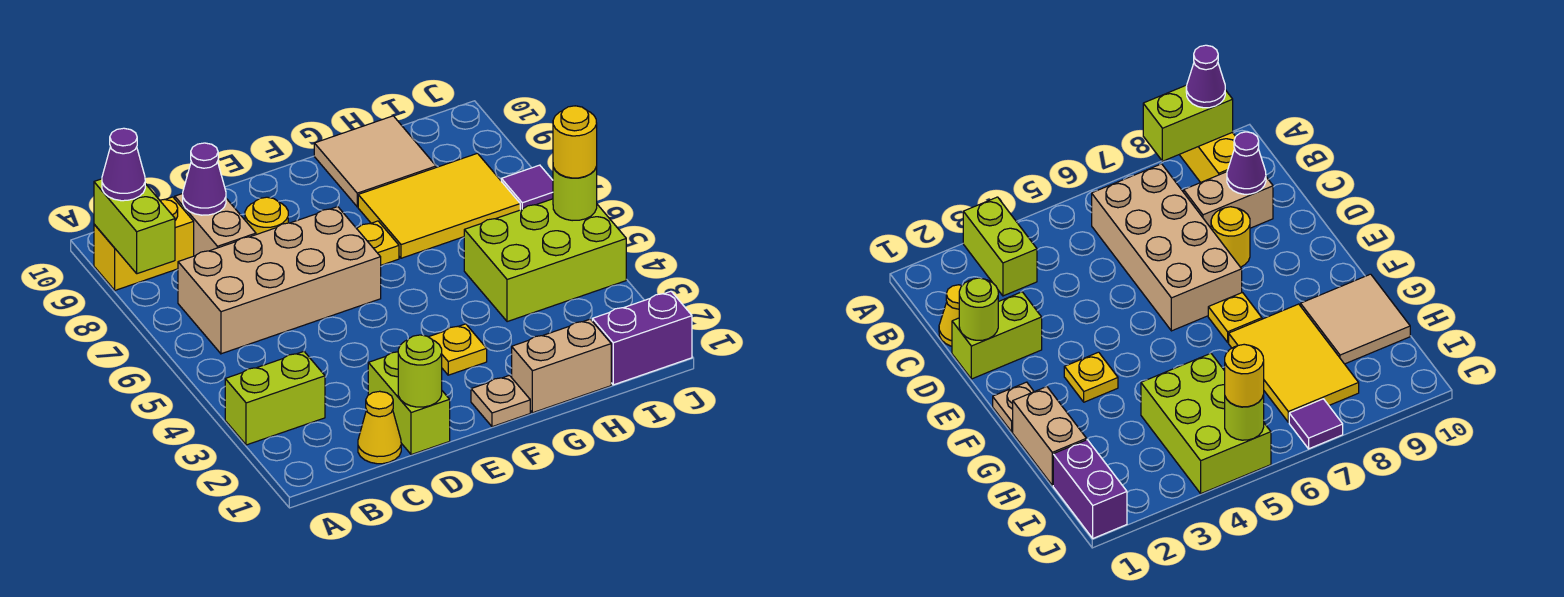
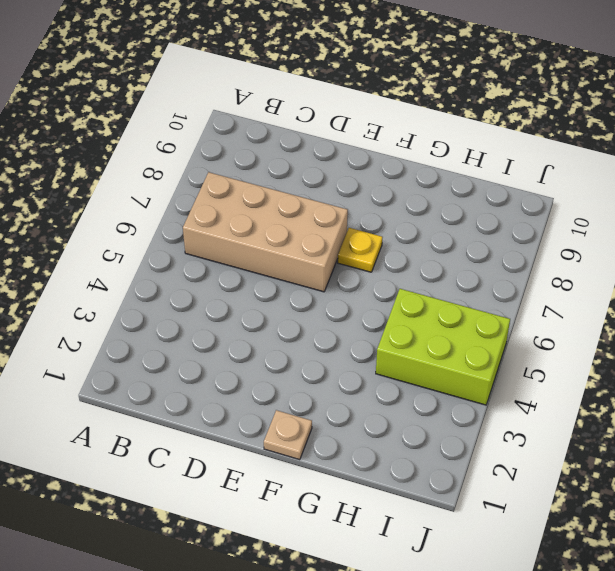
none -> lime 1x2 brick [225,352,325,445]
none -> yellow 1x2 brick [94,197,194,290]
none -> yellow 1x1 cone [358,391,401,464]

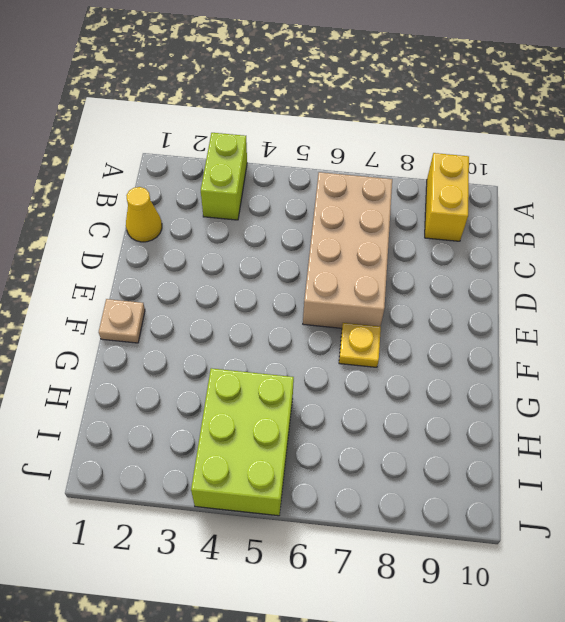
none -> tan 1x2 brick [175,194,256,256]
none -> lime 1x2 brick [368,352,450,455]
none -> yellow 1x1 round brick [245,197,288,235]

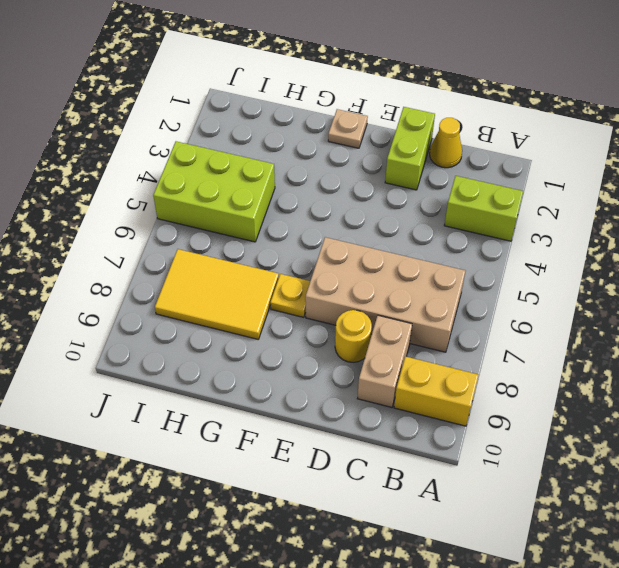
none -> yellow 1x1 plate [429,324,487,375]
none -> tan 1x2 brick [512,319,611,413]
none -> tan 2x2 tile [314,116,436,207]

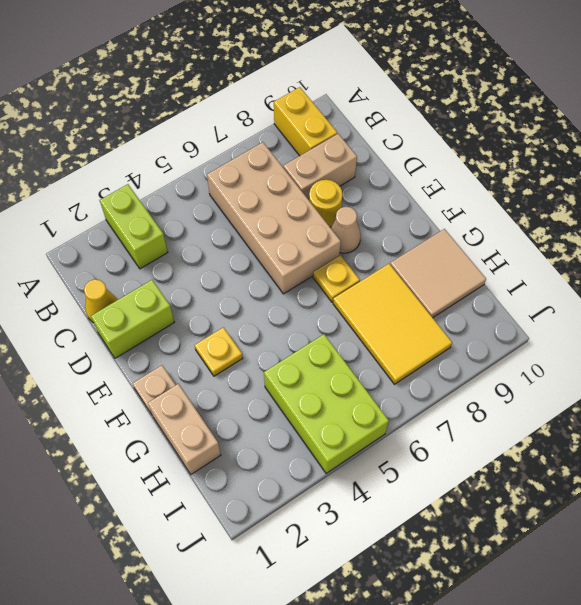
tan 1x1 cone [331,207,361,253] -> none
none -> purple 1x2 brick [592,291,692,385]
none -> purple 1x1 tile [501,165,553,210]
none -> lime 1x2 brick [94,179,175,274]

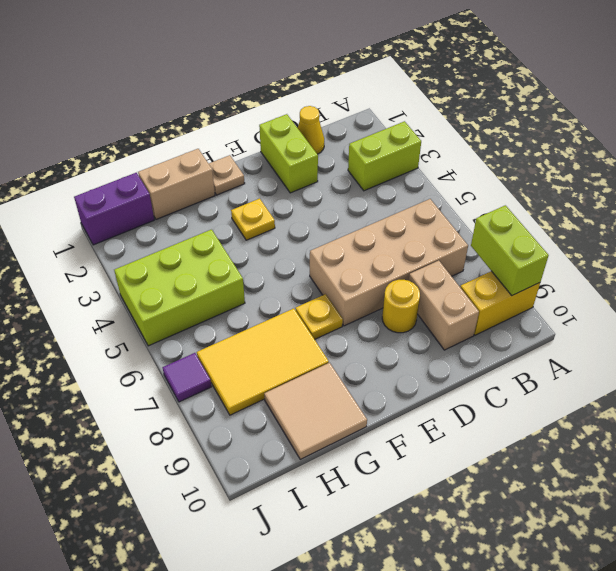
none -> purple 1x1 cone [183,143,226,215]
none -> lime 1x1 round brick [398,335,442,407]
none -> lime 1x1 round brick [553,166,597,221]

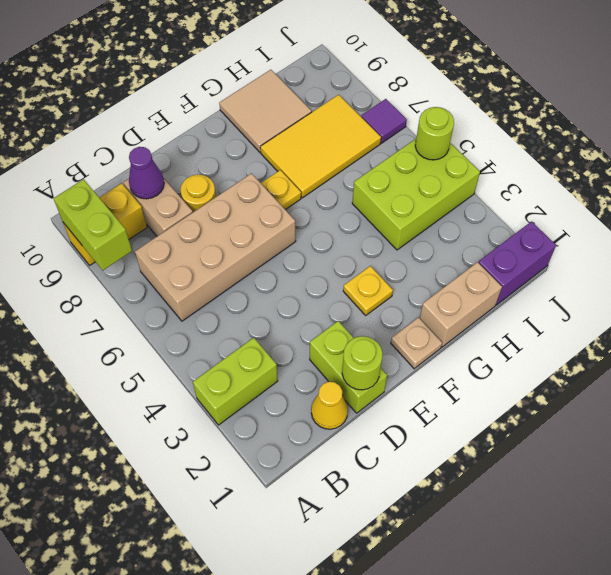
none -> purple 1x1 cone [102,128,145,201]
none -> yellow 1x1 round brick [553,106,597,178]

